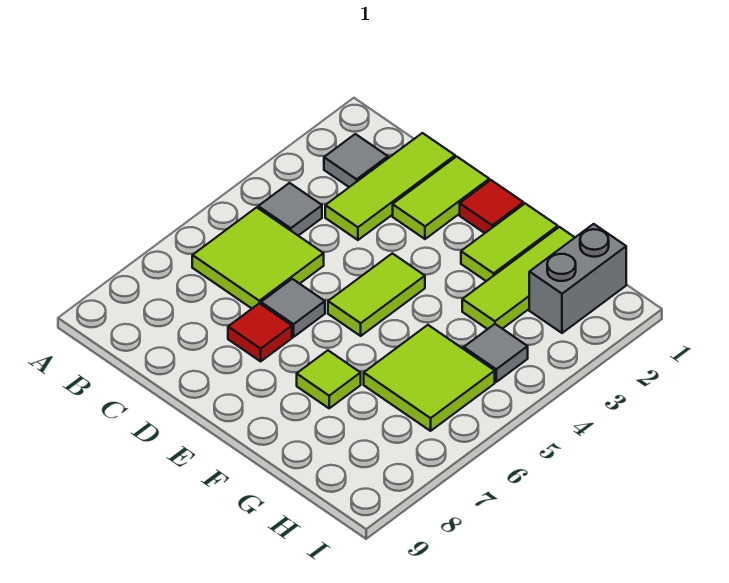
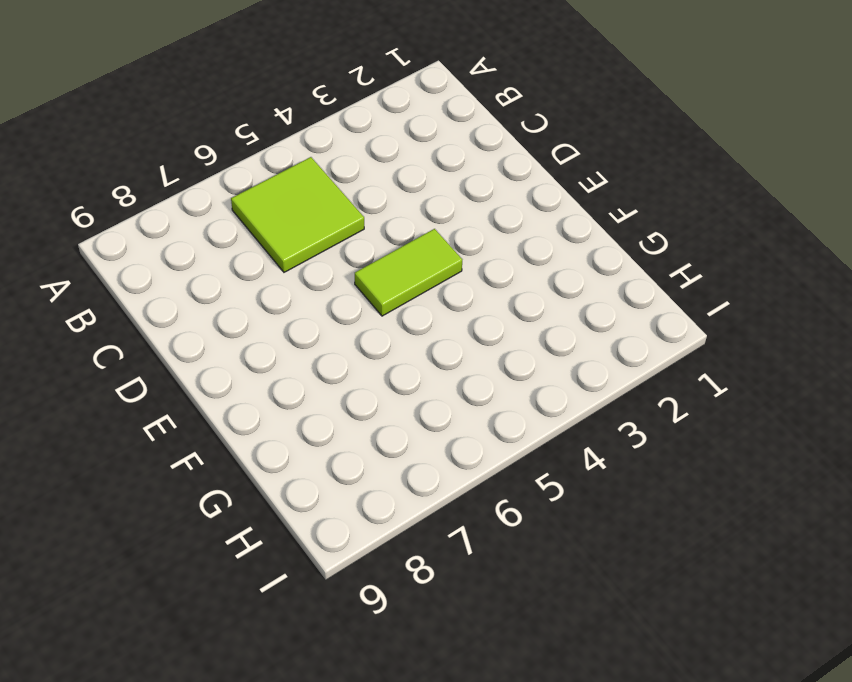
none -> grey 1x1 tile [324,134,388,187]
none -> grey 1x1 tile [258,183,322,236]
none -> lime 1x3 tile [325,133,455,240]

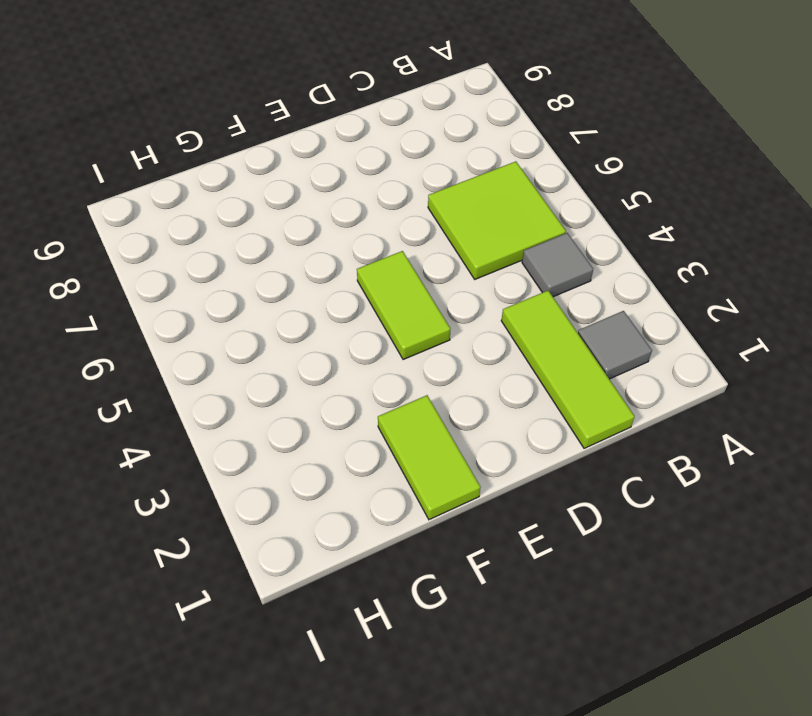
none -> lime 1x2 tile [393,156,489,239]
none -> grey 1x1 tile [261,279,325,337]
none -> red 1x1 tile [228,303,292,361]

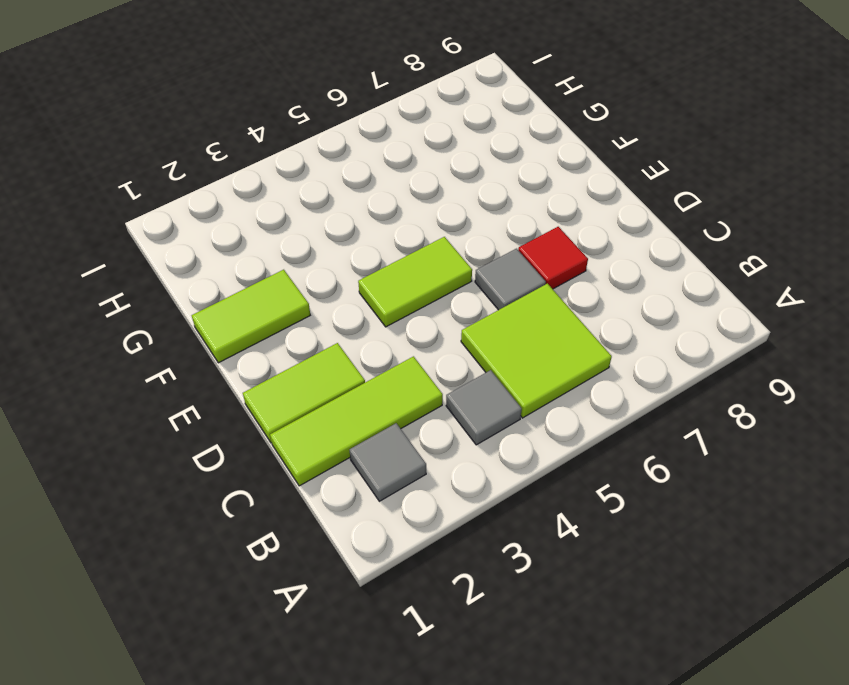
none -> red 1x1 tile [460,180,524,233]
none -> lime 1x1 tile [297,350,361,408]
none -> lime 1x3 tile [462,227,575,329]

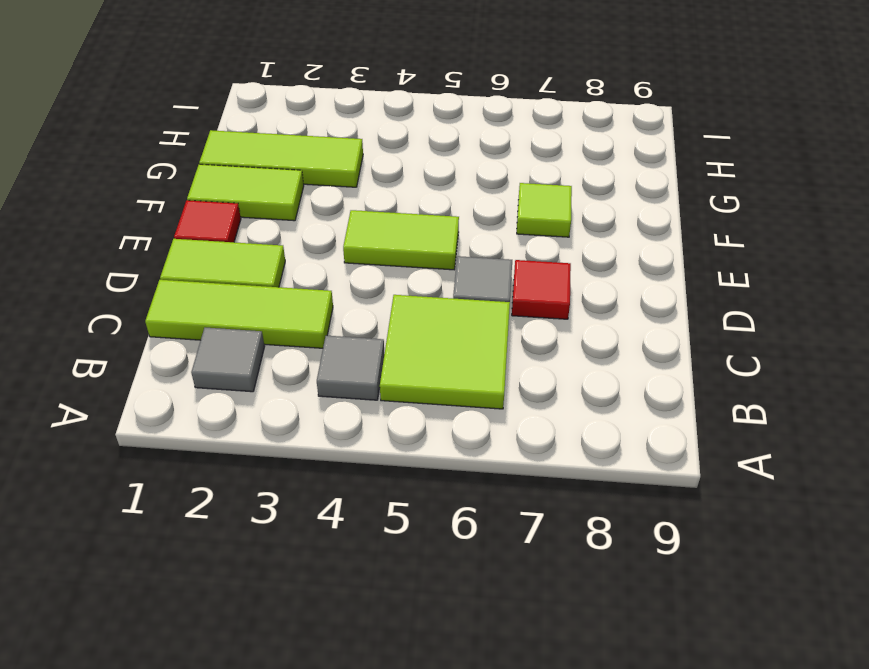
none -> lime 2x2 tile [364,325,495,431]
none -> grey 1x2 brick [529,224,626,333]
none -> grey 1x1 tile [464,324,528,382]

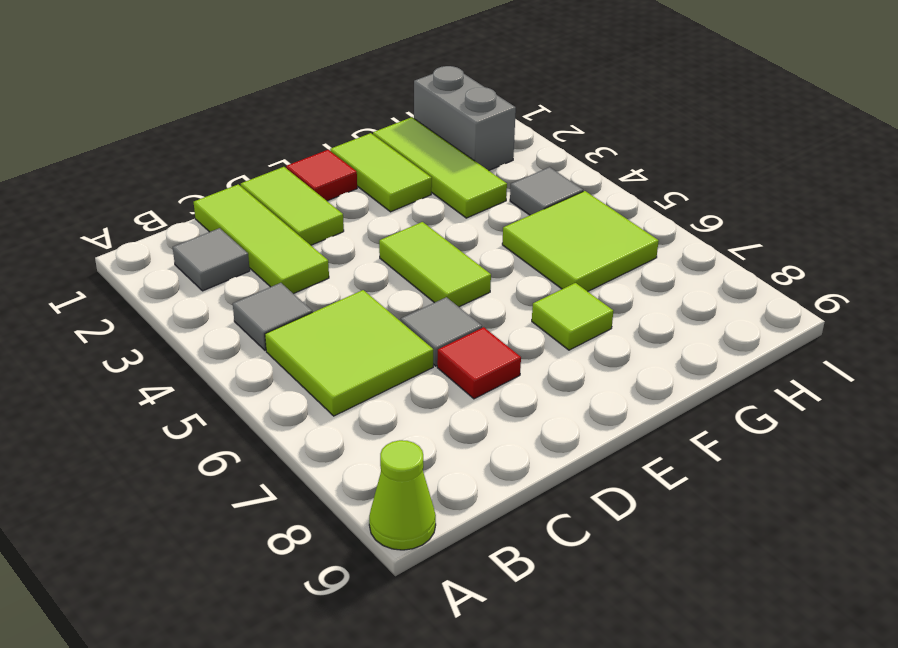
lime 1x1 cone [369,440,436,550] -> none

